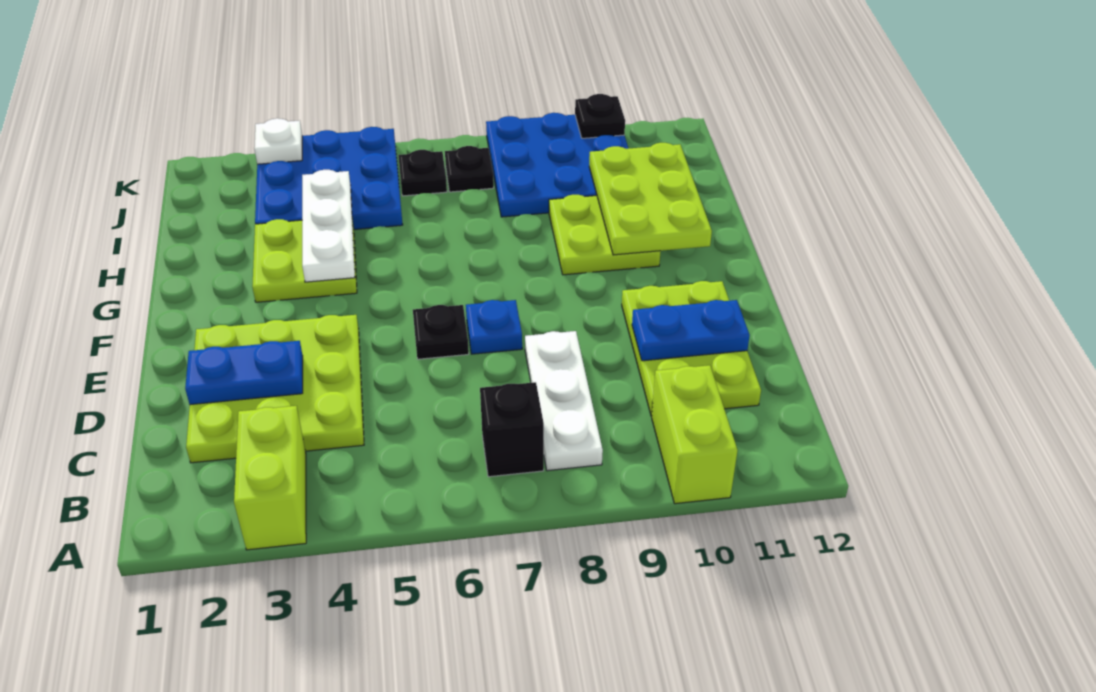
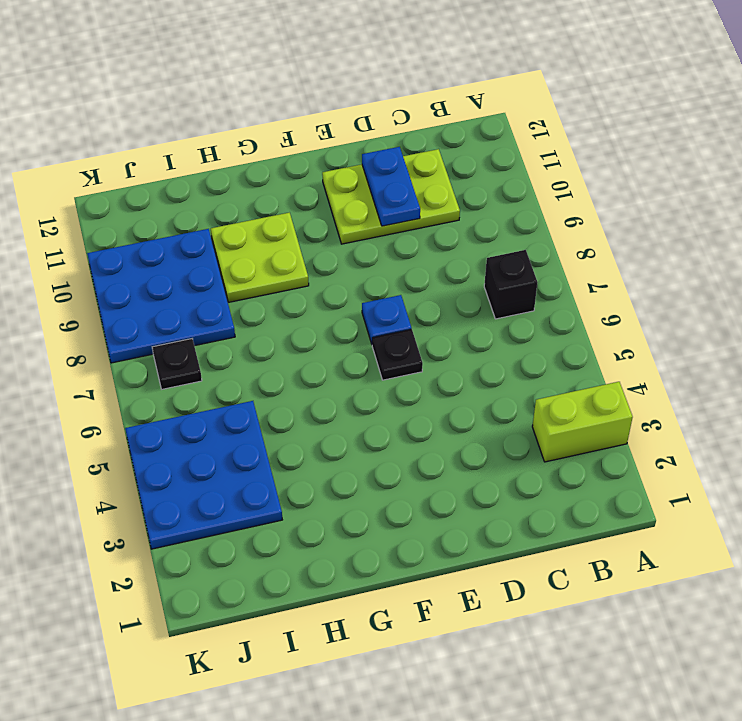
none -> lime 1x2 brick [652,365,738,504]
none -> white 1x3 plate [525,331,603,471]
none -> lime 3x3 plate [186,315,364,463]

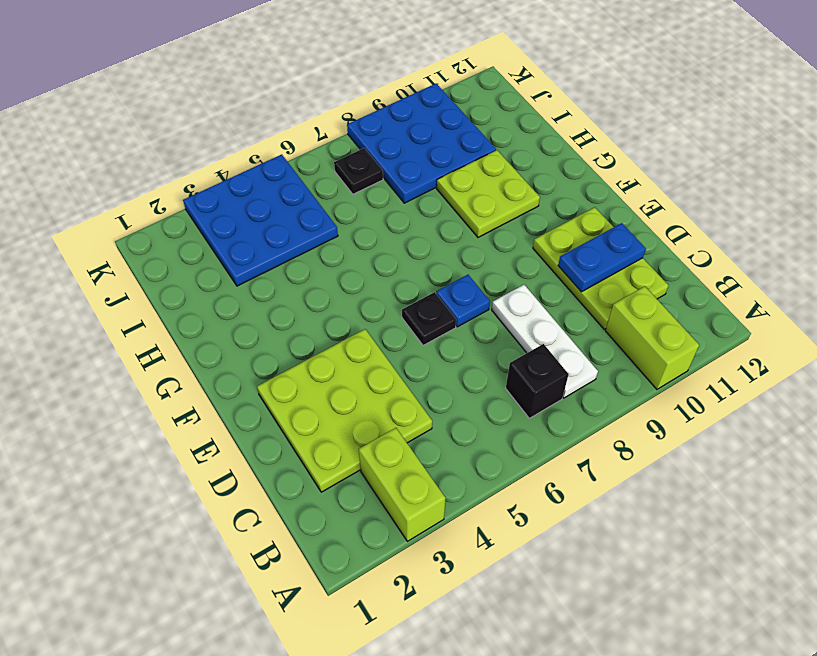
none -> lime 2x2 plate [252,219,357,302]
none -> black 1x1 plate [398,150,447,196]
none -> blue 1x2 plate [185,341,303,405]

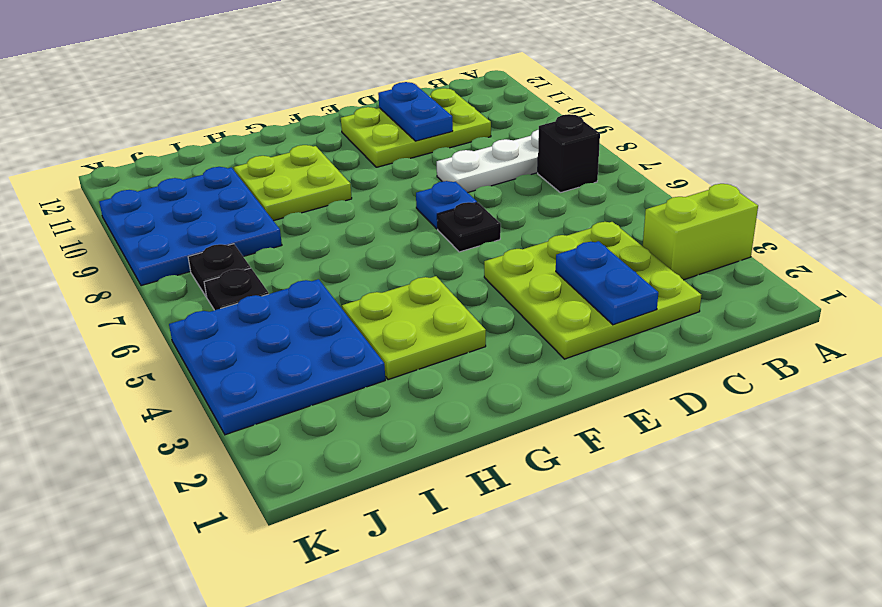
none -> lime 1x2 brick [652,365,738,504]
none -> white 1x3 plate [302,170,355,282]
none -> lime 2x3 plate [589,143,712,255]

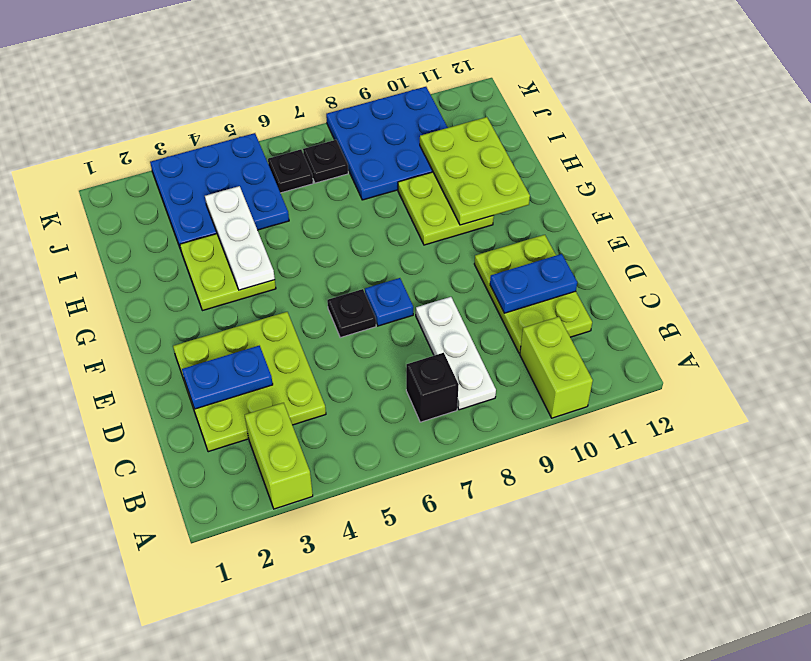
none -> white 1x1 plate [254,118,302,164]
none -> black 1x1 plate [575,94,625,138]

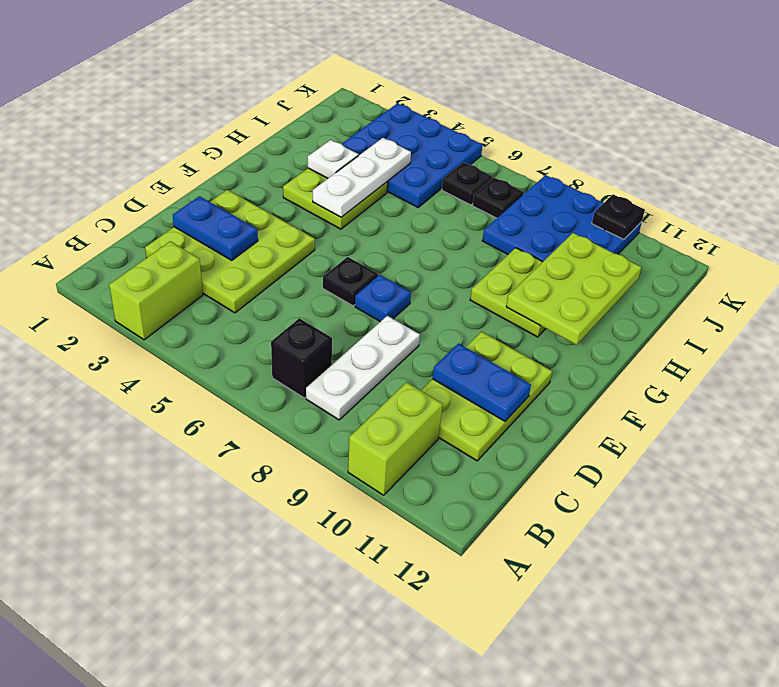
white 1x1 plate [308,140,358,178] -> white 1x1 plate moved to [254,118,302,164]

